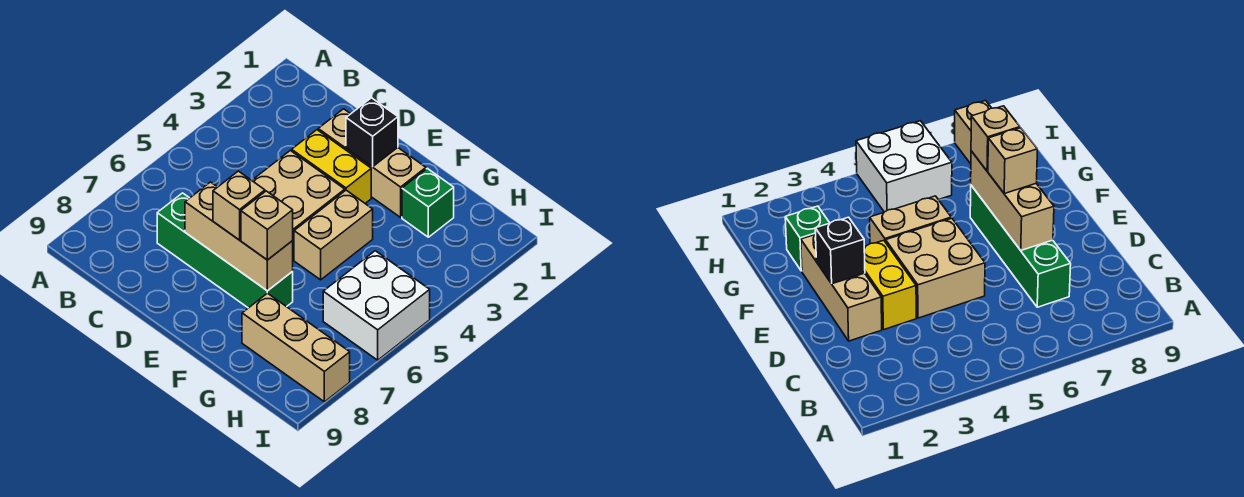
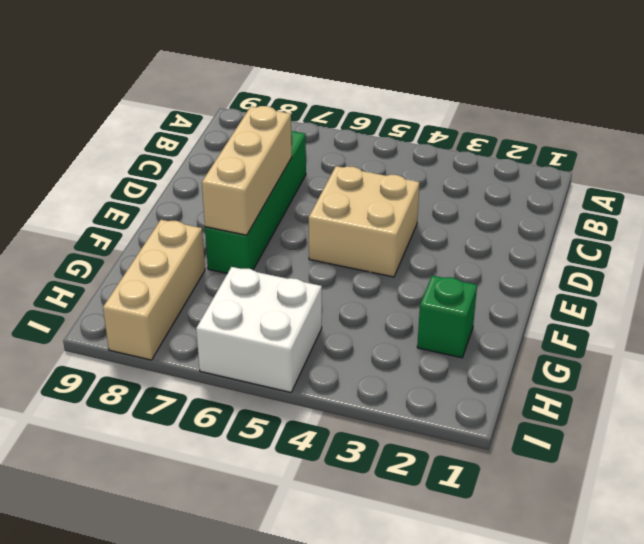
none -> tan 1x3 brick [318,109,426,217]
none -> yellow 1x2 brick [292,130,371,203]
none -> tan 1x2 brick [294,190,373,280]

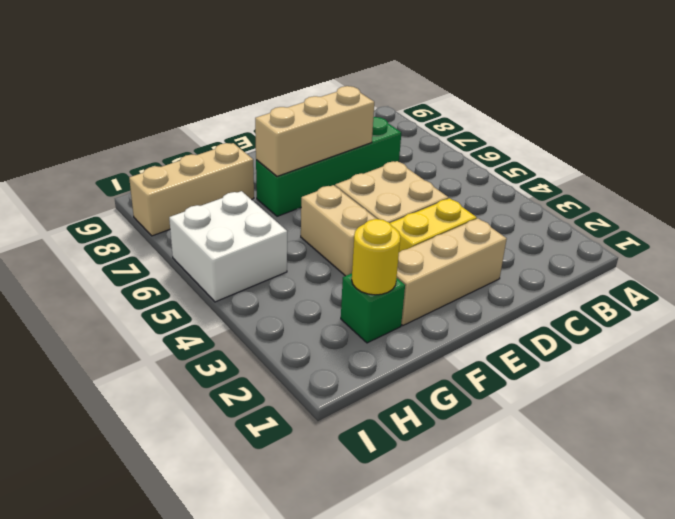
yellow 1x1 round brick [352,219,400,295] -> none
none -> black 1x1 brick [346,98,398,167]
none -> tan 1x1 brick [213,171,265,240]
none -> tan 1x1 brick [241,191,293,260]

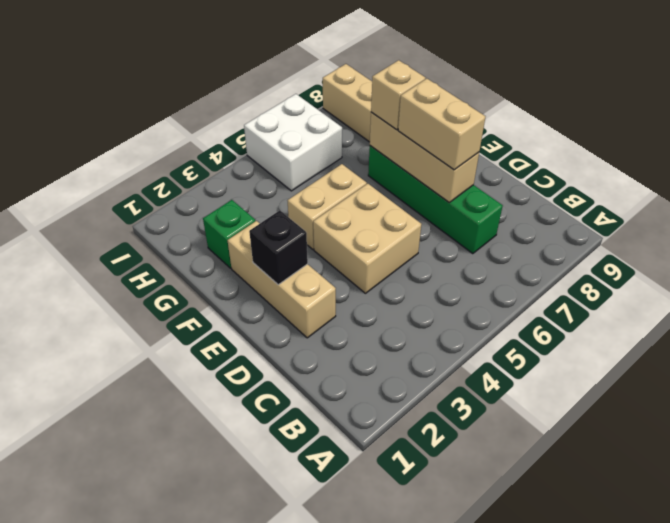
tan 1x2 brick [398,79,485,170] -> tan 1x1 brick [213,171,265,240]
none -> yellow 1x2 brick [292,130,371,203]

